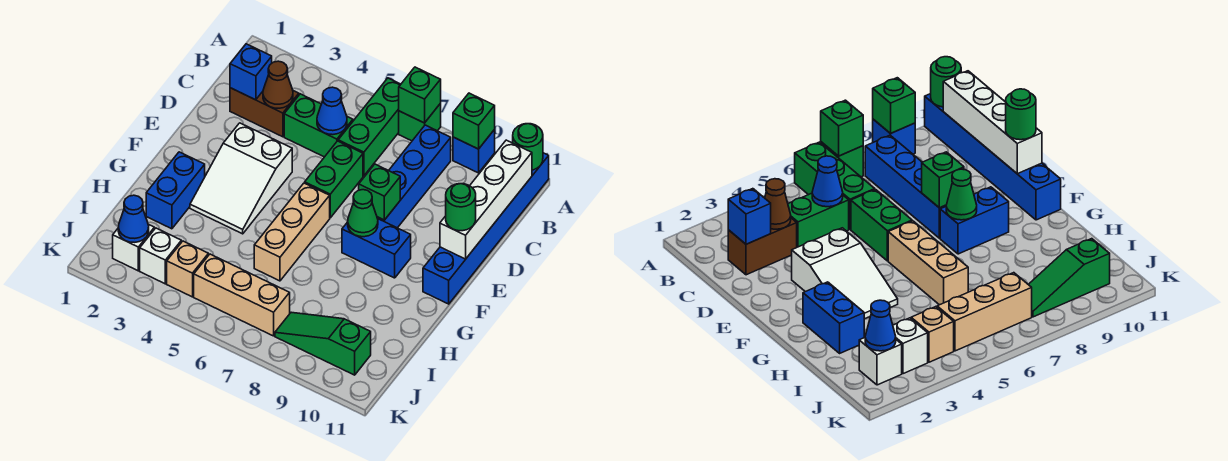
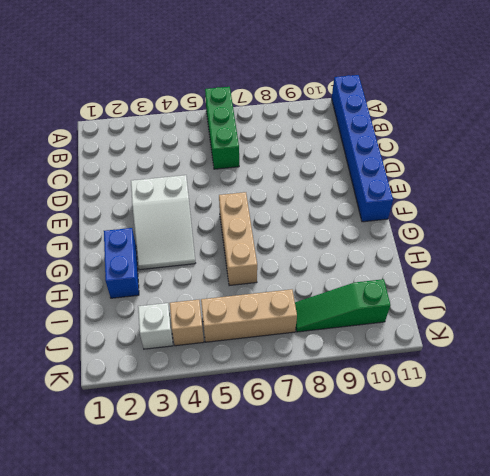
none -> green 1x1 brick [399,104,441,141]
none -> blue 1x1 brick [453,130,495,173]
none -> blue 1x4 brick [377,125,451,228]

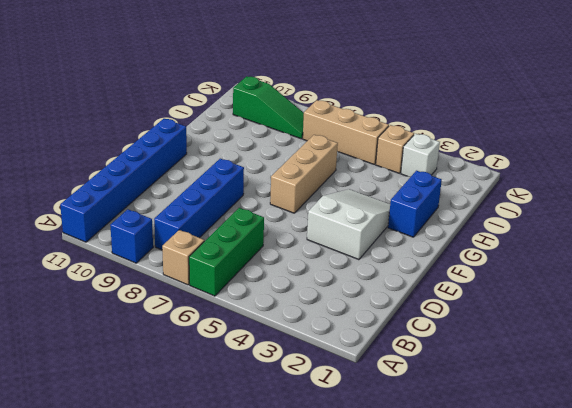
tan 1x1 brick [162,230,204,285] -> green 1x1 brick [399,104,441,141]
none -> brown 1x2 brick [230,88,299,137]
none -> green 1x2 brick [284,94,353,157]
none -> green 1x2 brick [305,141,363,218]

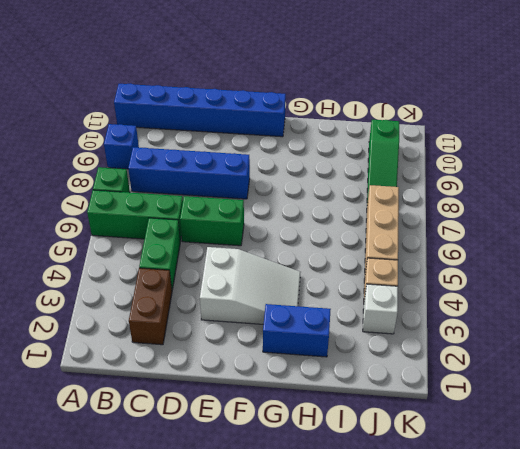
none -> tan 1x3 brick [254,183,330,281]
none -> blue 1x2 brick [342,219,411,278]
none -> white 1x1 brick [113,225,154,271]

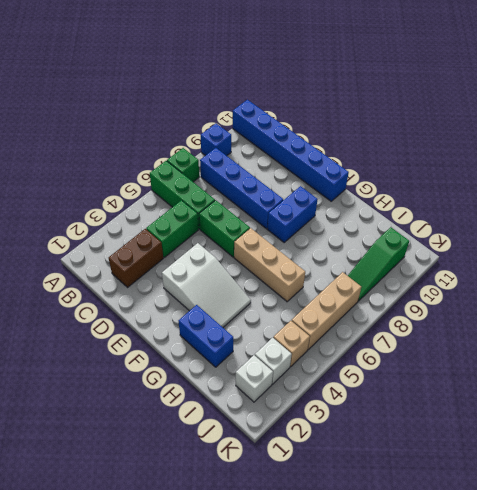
none -> green 1x1 brick [399,67,441,123]
none -> green 1x1 brick [453,93,495,149]
none -> green 1x1 round brick [513,124,543,170]

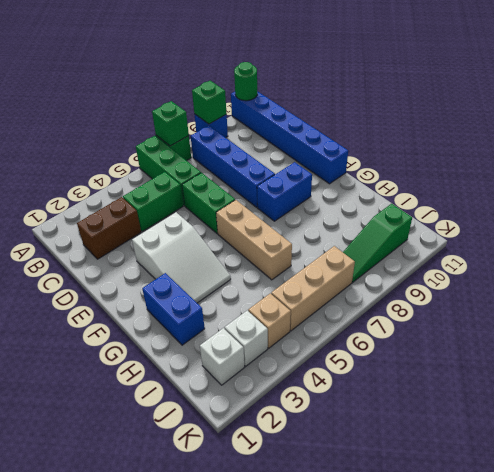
none -> white 1x4 brick [440,140,532,259]
none -> blue 1x1 brick [230,44,272,100]
none -> brown 1x1 cone [263,61,293,108]

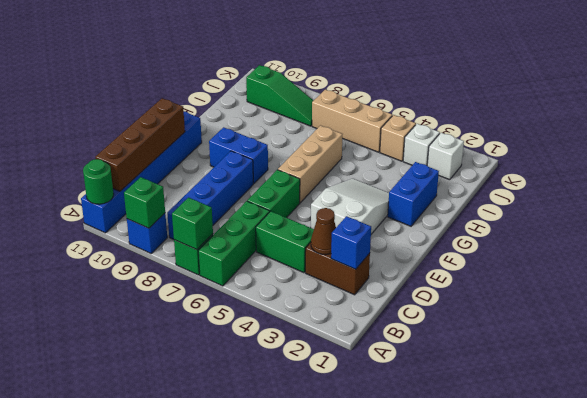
brown 1x4 brick [95,98,185,191] -> white 1x4 brick [440,140,532,259]
none -> blue 1x1 cone [317,87,347,135]
none -> green 1x1 brick [359,164,400,220]
none -> green 1x1 cone [348,190,378,237]

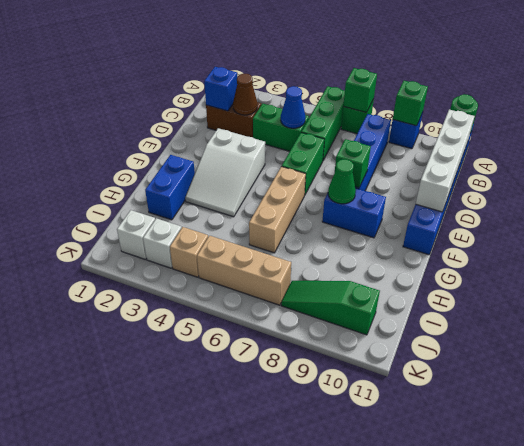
none -> blue 1x1 cone [118,195,149,242]
none -> green 1x1 round brick [446,184,476,231]

